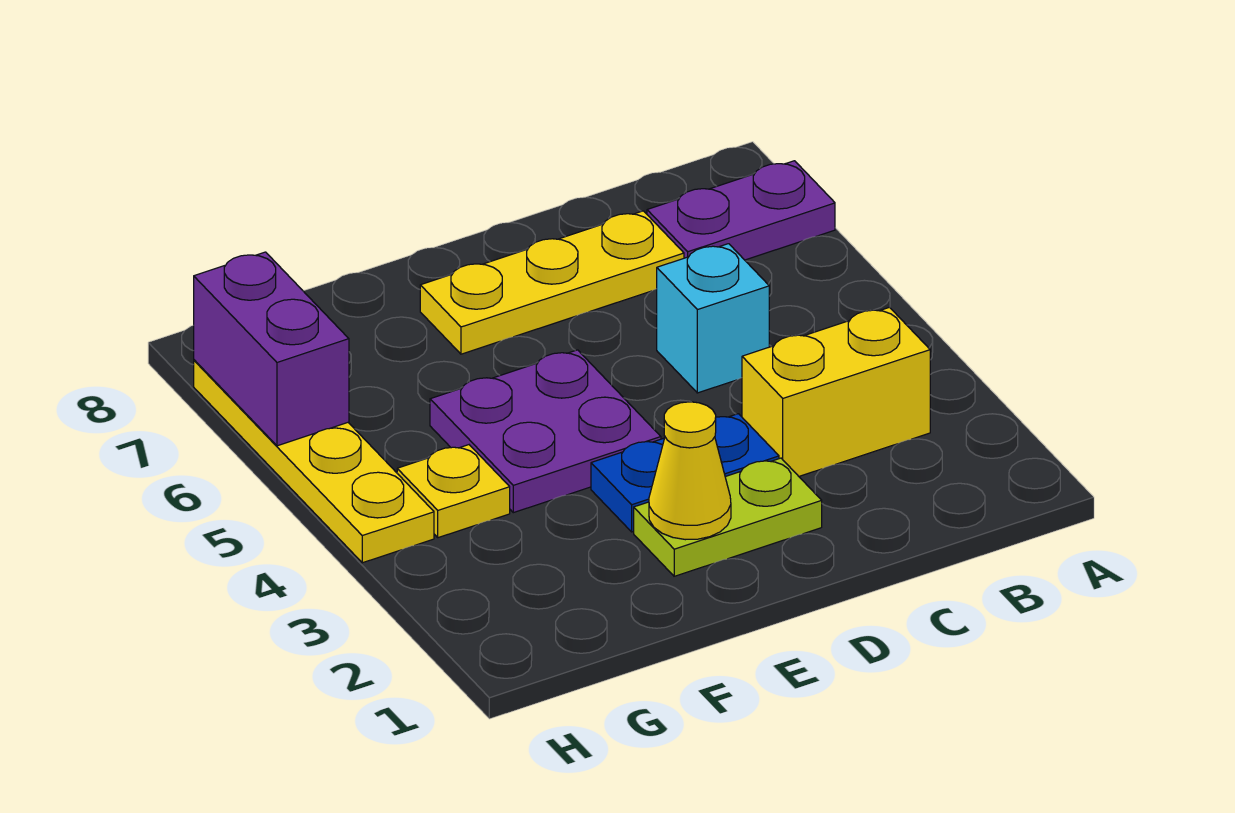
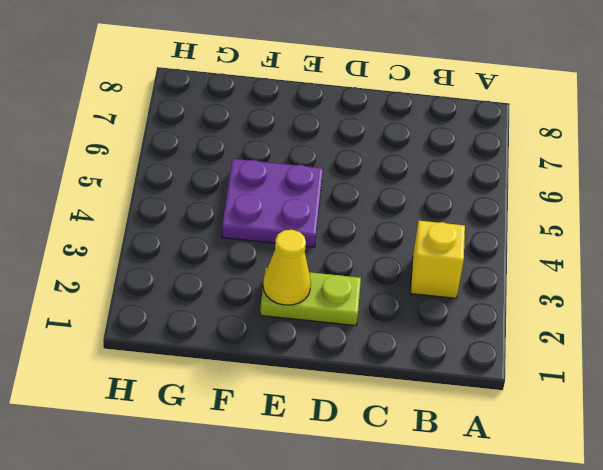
yellow 1x1 brick [410,221,465,298] -> yellow 1x2 brick [742,307,930,476]
none -> purple 1x2 plate [647,161,835,260]
none -> cyan 1x1 brick [657,244,769,393]

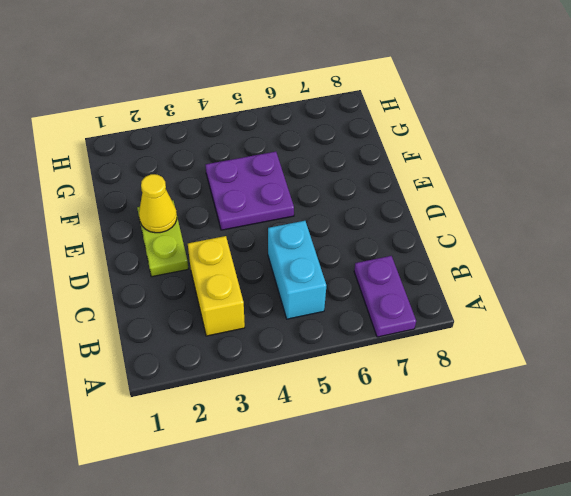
cyan 1x2 brick [268,221,326,319] -> cyan 1x1 brick [657,244,769,393]
none -> yellow 1x3 plate [420,211,684,354]
none -> blue 1x2 plate [591,414,779,532]

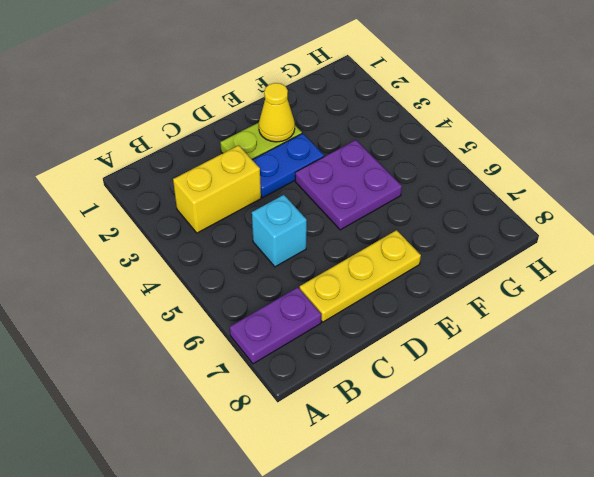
none -> yellow 1x1 plate [397,445,510,538]
none -> yellow 1x4 plate [194,360,434,563]

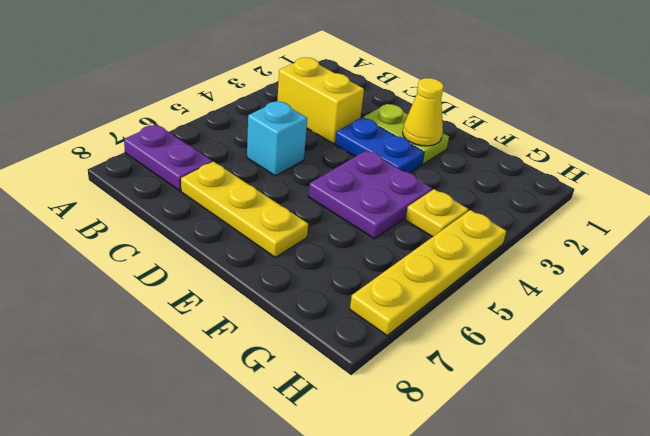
none -> purple 1x2 brick [194,252,349,446]

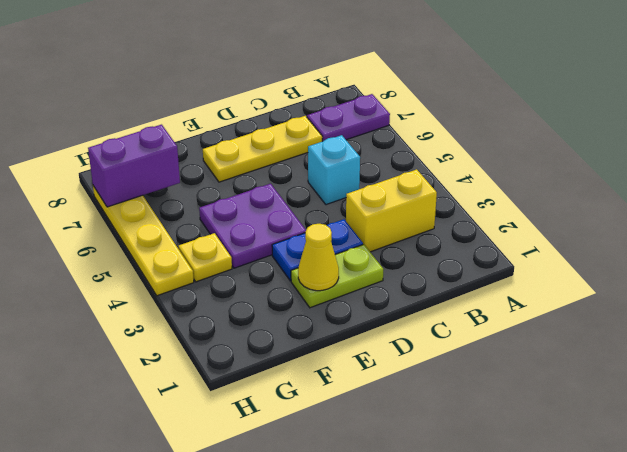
purple 1x2 brick [88,125,180,207] -> purple 1x2 brick turned to [194,252,349,446]

